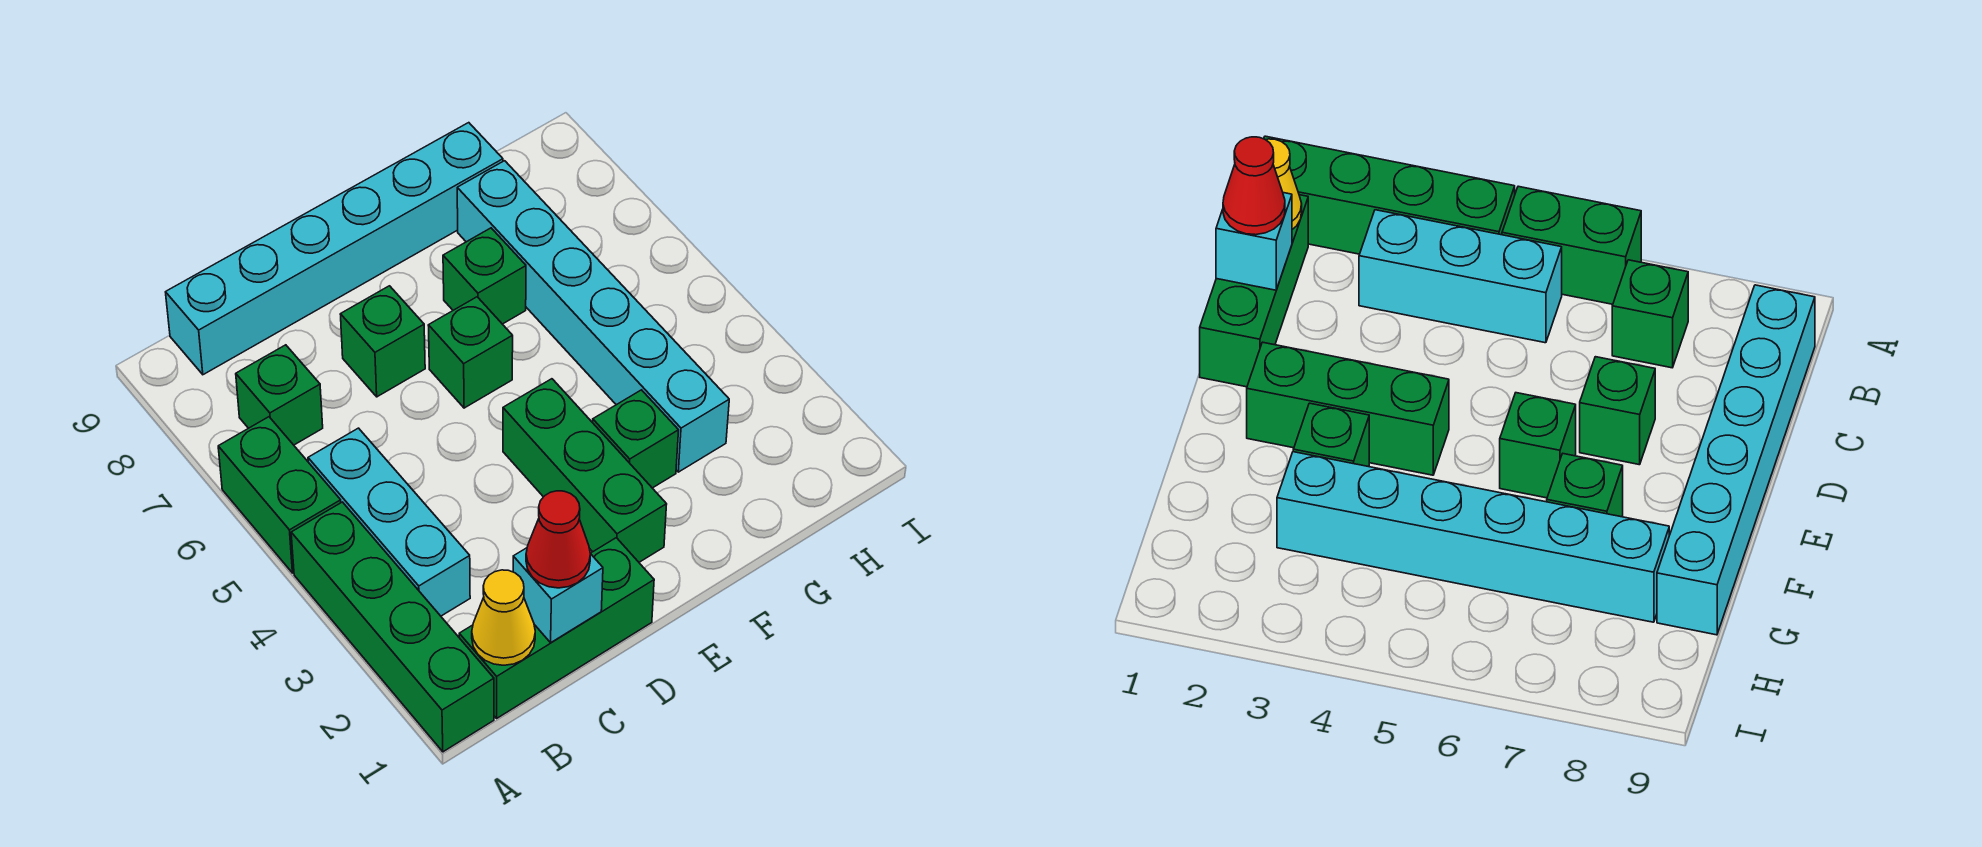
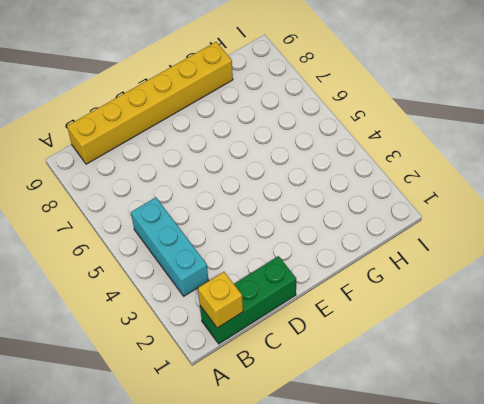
yellow 1x1 brick [198,272,243,328] -> yellow 1x1 cone [472,570,535,665]
yellow 1x6 brick [67,42,233,164] -> cyan 1x6 brick [166,123,503,375]
none -> green 1x4 brick [291,502,494,752]
none -> green 1x2 brick [218,417,341,573]
none -> green 1x1 brick [236,345,323,445]

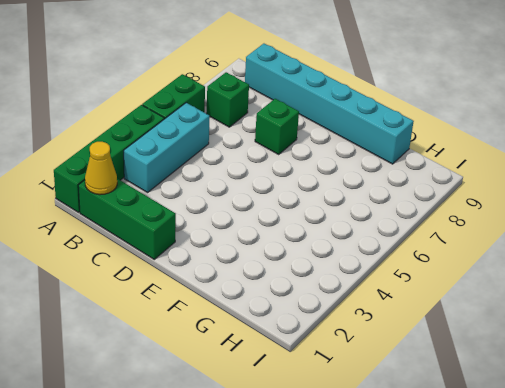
none -> green 1x3 brick [503,379,667,562]
none -> green 1x1 brick [428,297,513,408]
none -> green 1x1 brick [593,390,679,488]

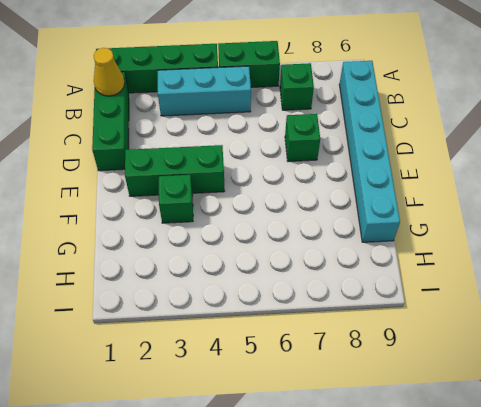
none -> green 1x1 brick [428,297,513,408]
none -> green 1x1 brick [443,228,526,324]
none -> cyan 1x6 brick [457,161,729,472]

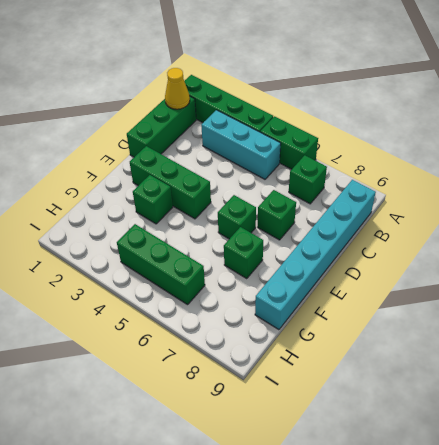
green 1x3 brick [117,224,205,305] -> none
none -> cyan 1x6 brick [457,161,729,472]
none -> cyan 1x1 brick [513,548,603,643]
none -> red 1x1 cone [526,491,590,588]

